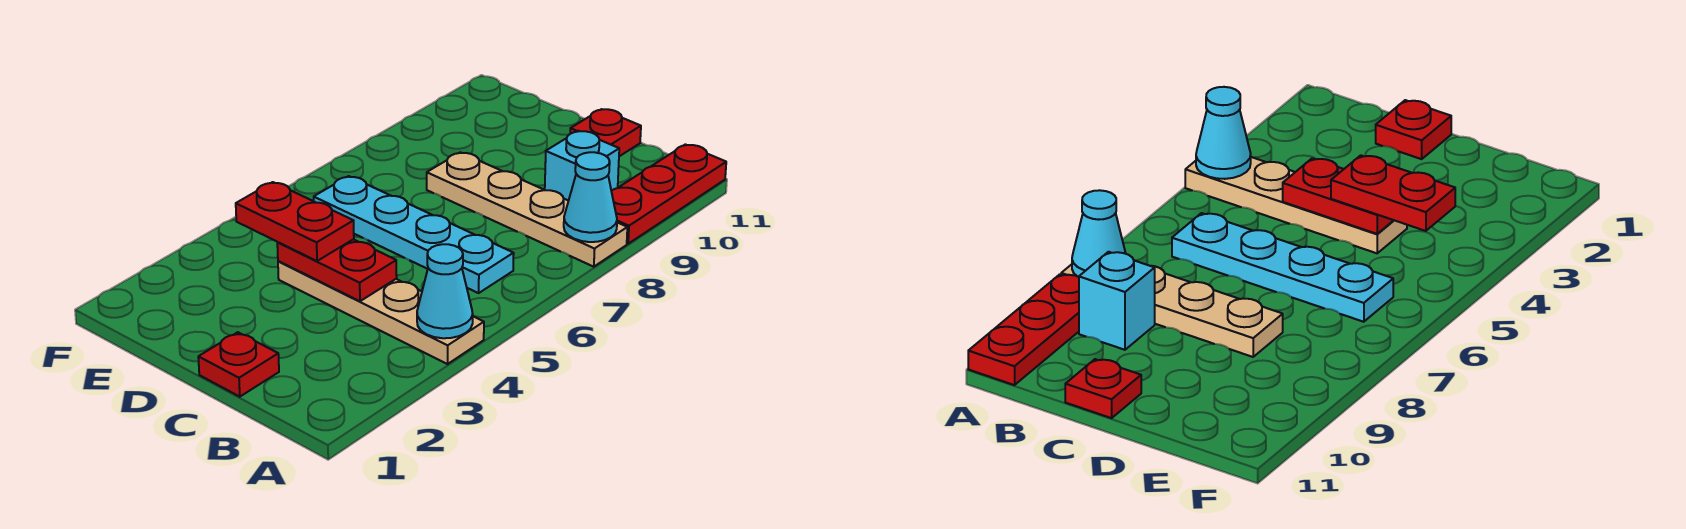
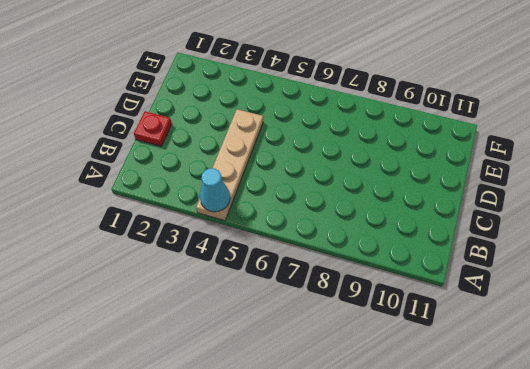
none -> tan 1x4 plate [427,152,627,267]
none -> red 1x3 plate [611,144,726,244]

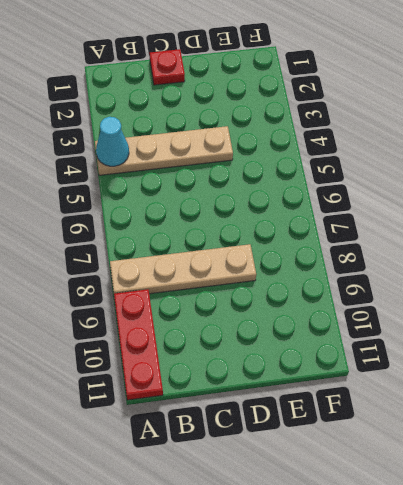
none -> cyan 1x4 plate [314,176,514,293]
none -> cyan 1x1 brick [545,131,619,201]

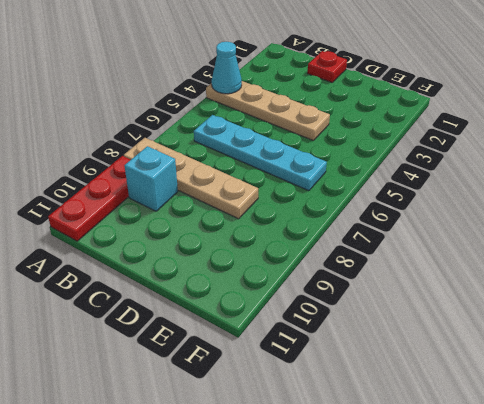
none -> red 1x1 plate [570,109,641,156]
none -> cyan 1x1 cone [564,152,617,242]

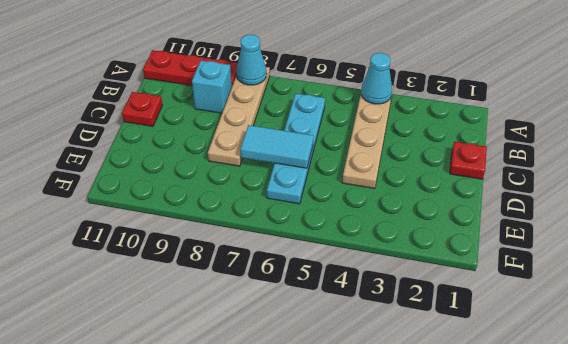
cyan 1x2 tile [240,125,313,168] -> none
none -> red 1x2 plate [277,239,397,301]
none -> red 1x2 plate [236,182,354,261]

